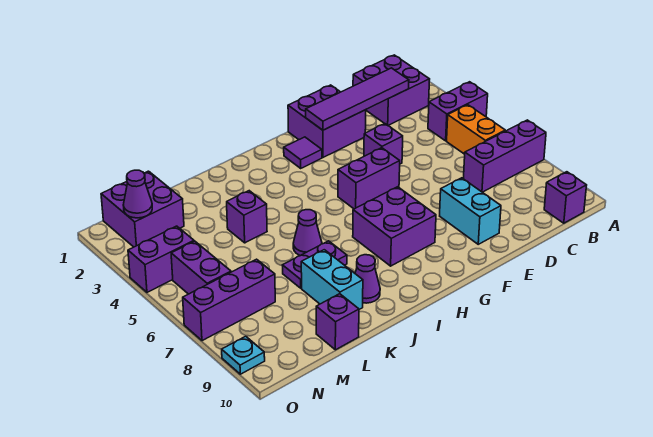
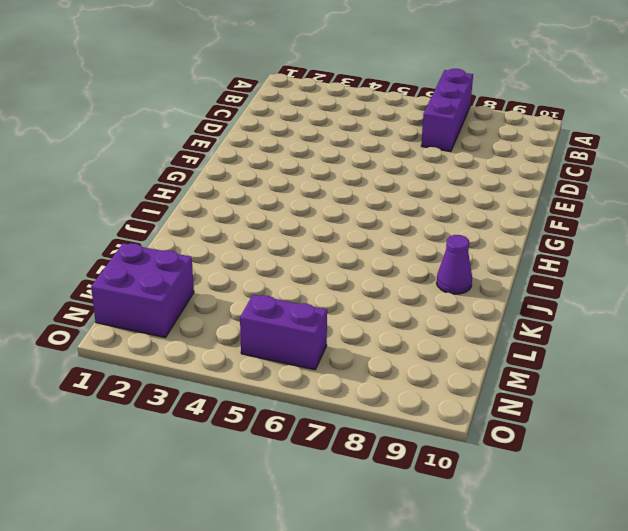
none -> purple 1x2 brick [428,82,488,141]
none -> purple 2x2 brick [353,55,430,125]
none -> orange 1x2 brick [447,105,505,154]

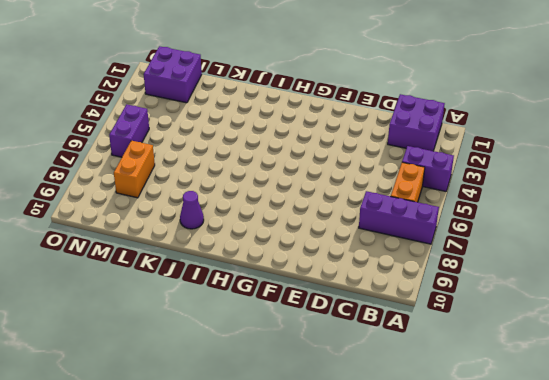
orange 1x2 brick [114,141,155,198] -> purple 1x3 brick [183,259,275,341]
none -> purple 1x1 brick [544,172,587,223]
none -> purple 2x2 brick [288,85,366,157]
none -> purple 1x1 brick [364,124,403,164]

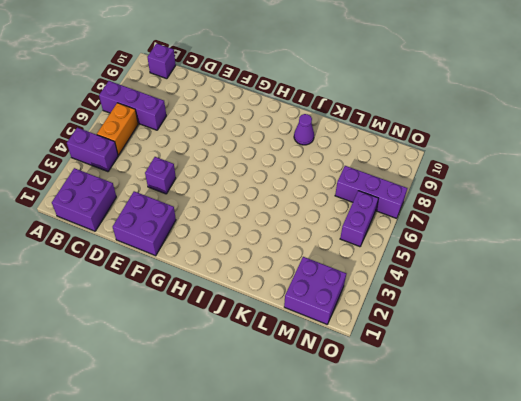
none -> cyan 1x2 brick [440,178,501,244]
none -> purple 1x2 brick [338,148,400,209]
none -> purple 1x1 tile [284,137,322,168]

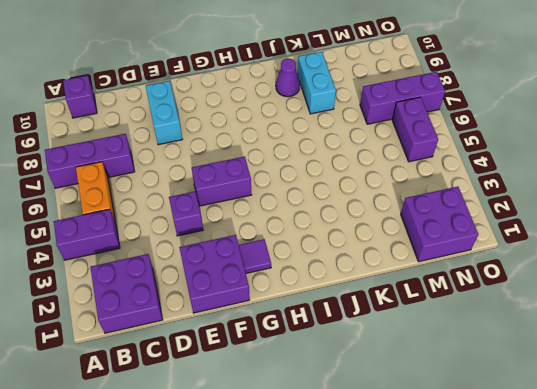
none -> purple 2x2 brick [353,187,436,266]
none -> purple 1x1 cone [293,210,322,256]
none -> purple 1x2 plate [282,241,347,288]

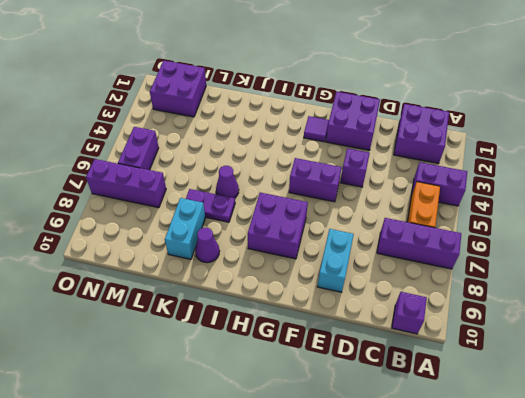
none -> purple 1x1 brick [227,191,267,243]
none -> purple 1x1 brick [316,294,359,350]
none -> purple 1x2 brick [128,226,194,292]

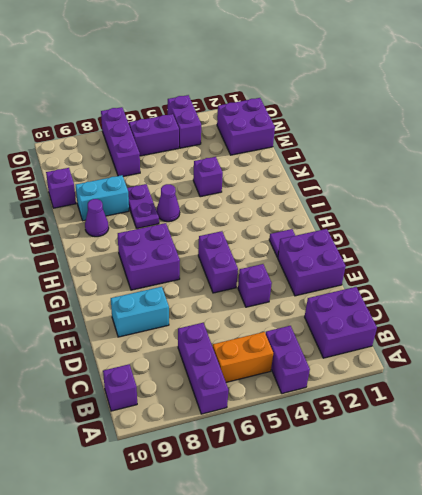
none -> cyan 1x1 plate [222,336,265,374]
none -> purple 1x4 tile [306,68,409,130]
none -> purple 1x1 cone [123,170,152,218]

